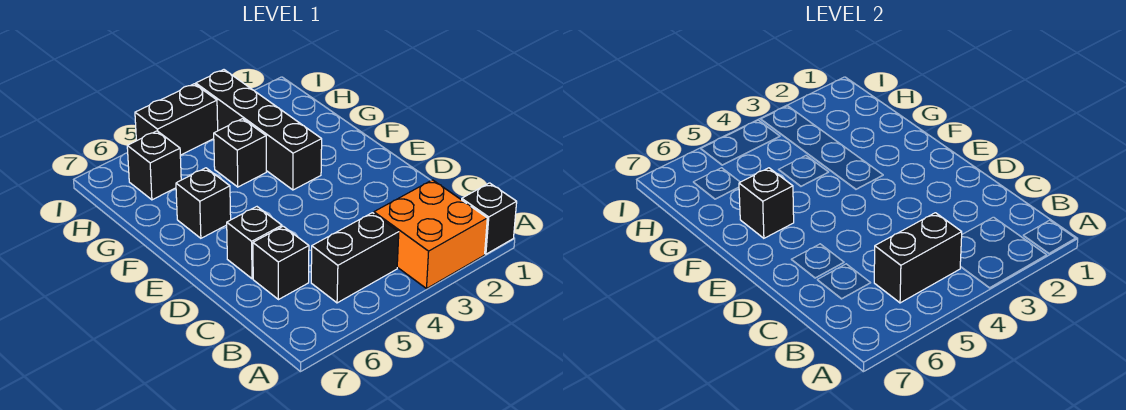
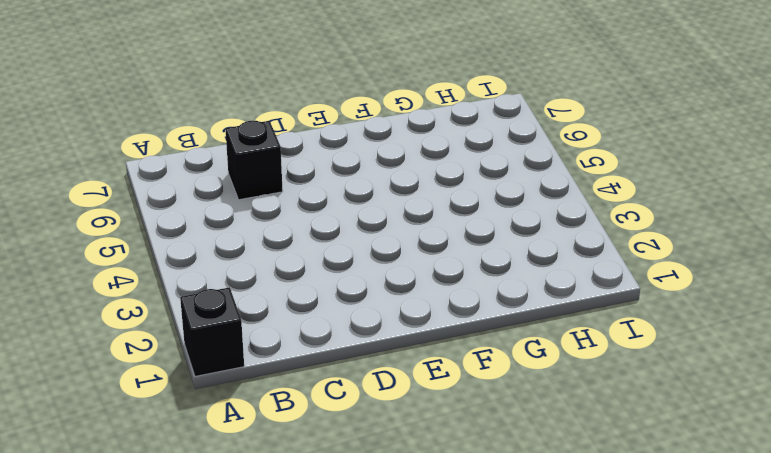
none -> orange 2x2 brick [374,180,487,289]
none -> black 1x2 brick [311,213,399,303]
none -> black 1x1 brick [227,207,282,279]

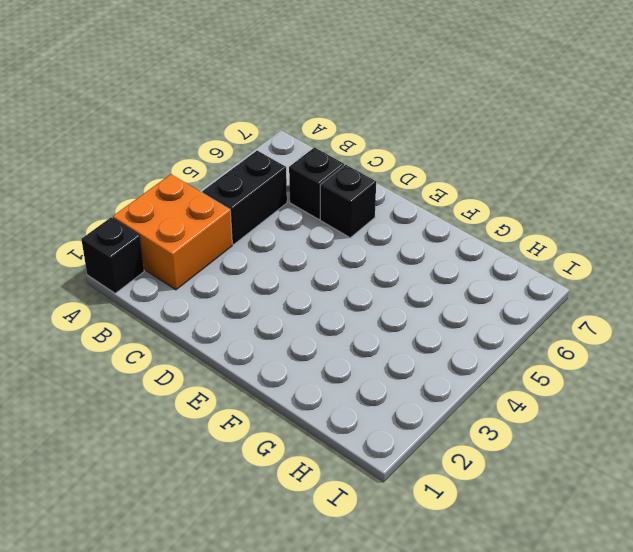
none -> black 1x4 brick [196,70,322,190]
none -> black 1x1 brick [176,168,231,238]
none -> black 1x1 brick [214,119,266,187]

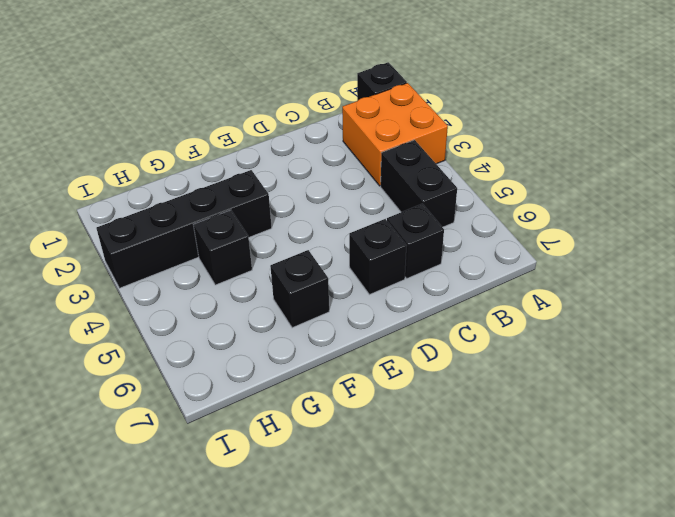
none -> black 1x1 brick [127,131,181,200]
none -> black 1x2 brick [135,84,218,155]
none -> black 1x2 brick [874,213,962,303]

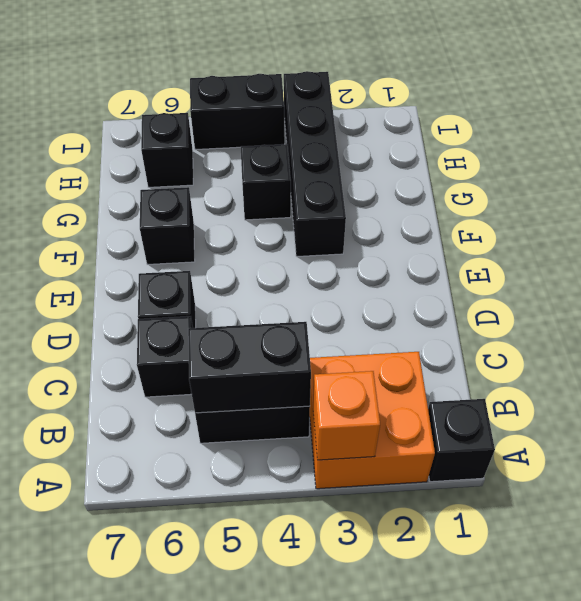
orange 1x1 brick [313,371,380,460] -> none
none -> black 1x1 brick [739,168,794,238]

